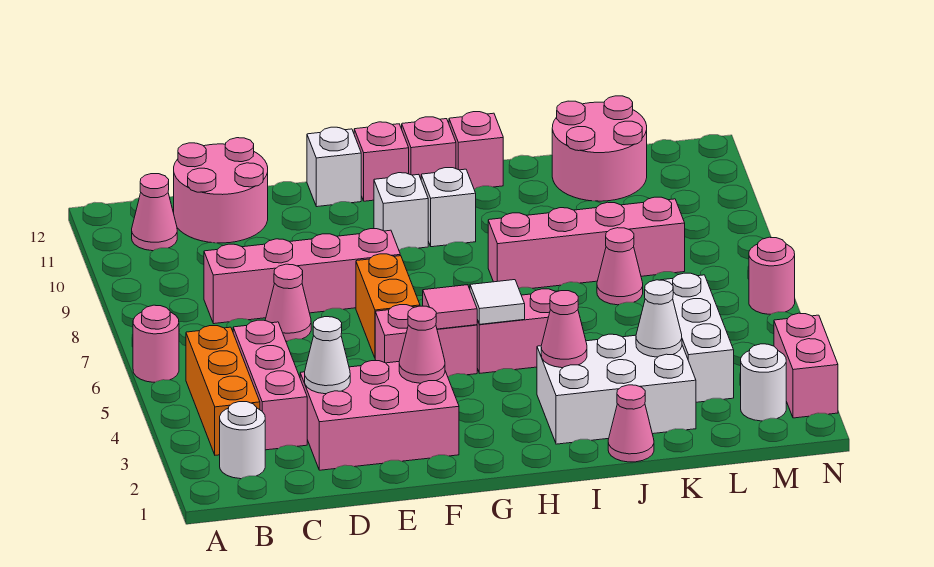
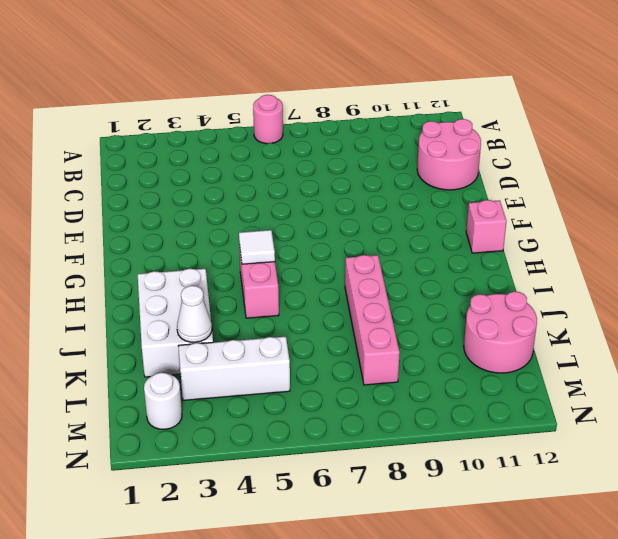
none -> white 1x1 round brick [220,402,265,479]
none -> orange 1x3 brick [186,326,260,455]
none -> pink 1x1 cone [132,174,177,251]
none -> pink 1x3 brick [233,320,307,450]

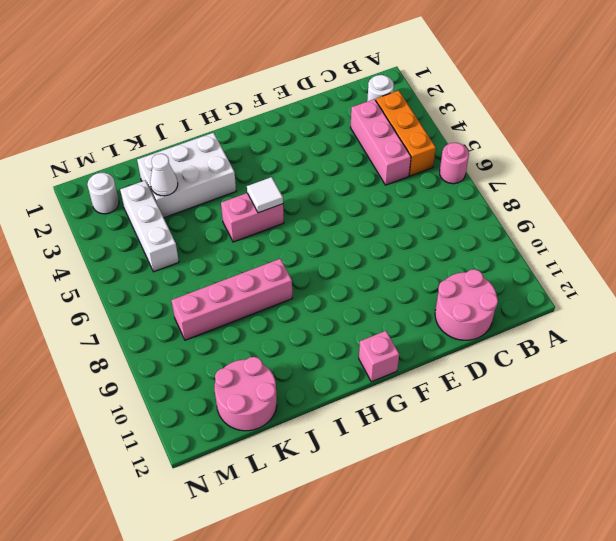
none -> pink 1x1 cone [132,174,177,251]
none -> pink 1x4 brick [204,229,400,324]
none -> pink 2x3 brick [300,361,459,470]
none -> pink 1x1 cone [265,264,311,341]

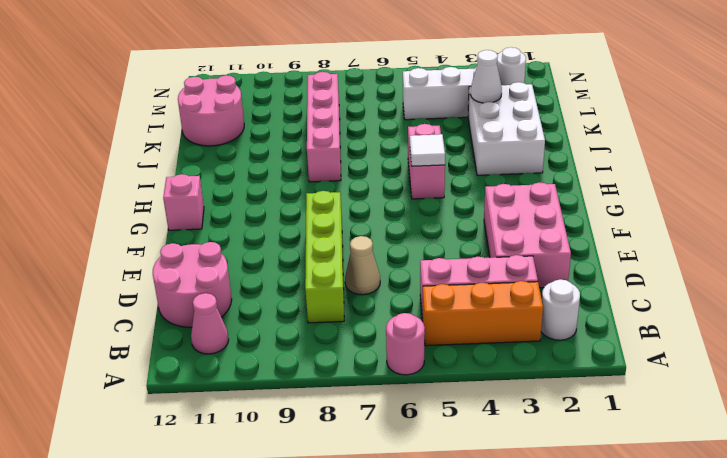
lime 1x4 brick [305,191,344,323] -> pink 1x4 brick [204,229,400,324]
tan 1x1 cone [345,236,380,295] -> pink 1x1 cone [265,264,311,341]
none -> pink 1x2 brick [375,305,477,377]
none -> orange 1x2 brick [356,254,420,357]
none -> white 1x1 brick [307,127,361,207]
none -> white 1x1 brick [374,173,428,250]

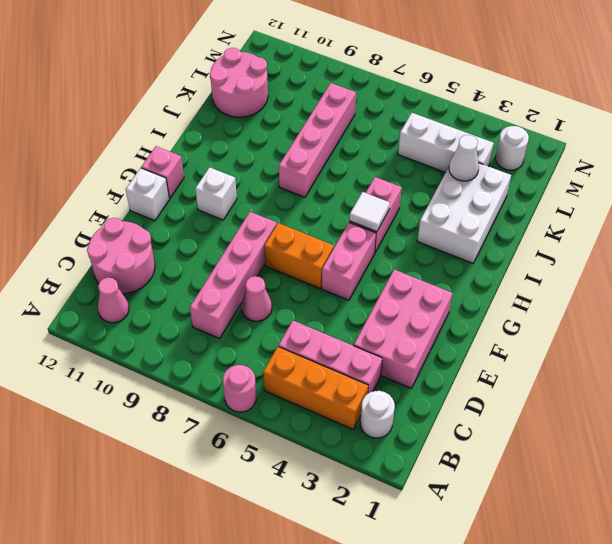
none -> white 1x1 brick [421,168,476,247]
none -> pink 1x1 brick [402,117,456,178]
none -> pink 1x1 brick [449,112,503,189]
none -> pink 1x1 cone [608,385,654,462]

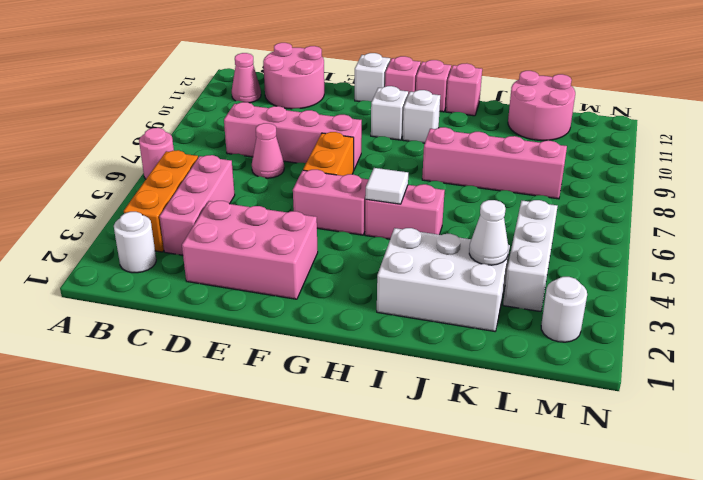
none -> pink 1x1 cone [608,385,654,462]
none -> pink 1x1 cone [597,228,643,305]
none -> pink 1x2 brick [774,313,838,418]
none -> pink 1x1 round brick [749,237,795,314]

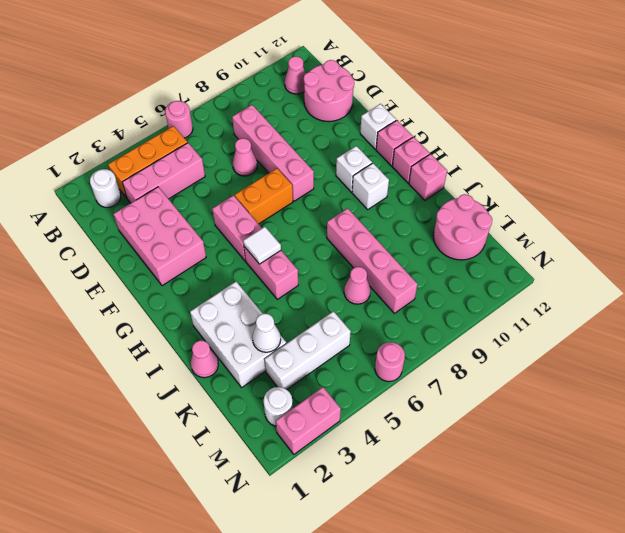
none -> white 1x1 cone [305,317,350,394]
none -> pink 1x1 cone [399,306,445,383]
none -> pink 1x1 tile [423,285,477,329]
none -> pink 1x1 cone [541,291,587,368]

